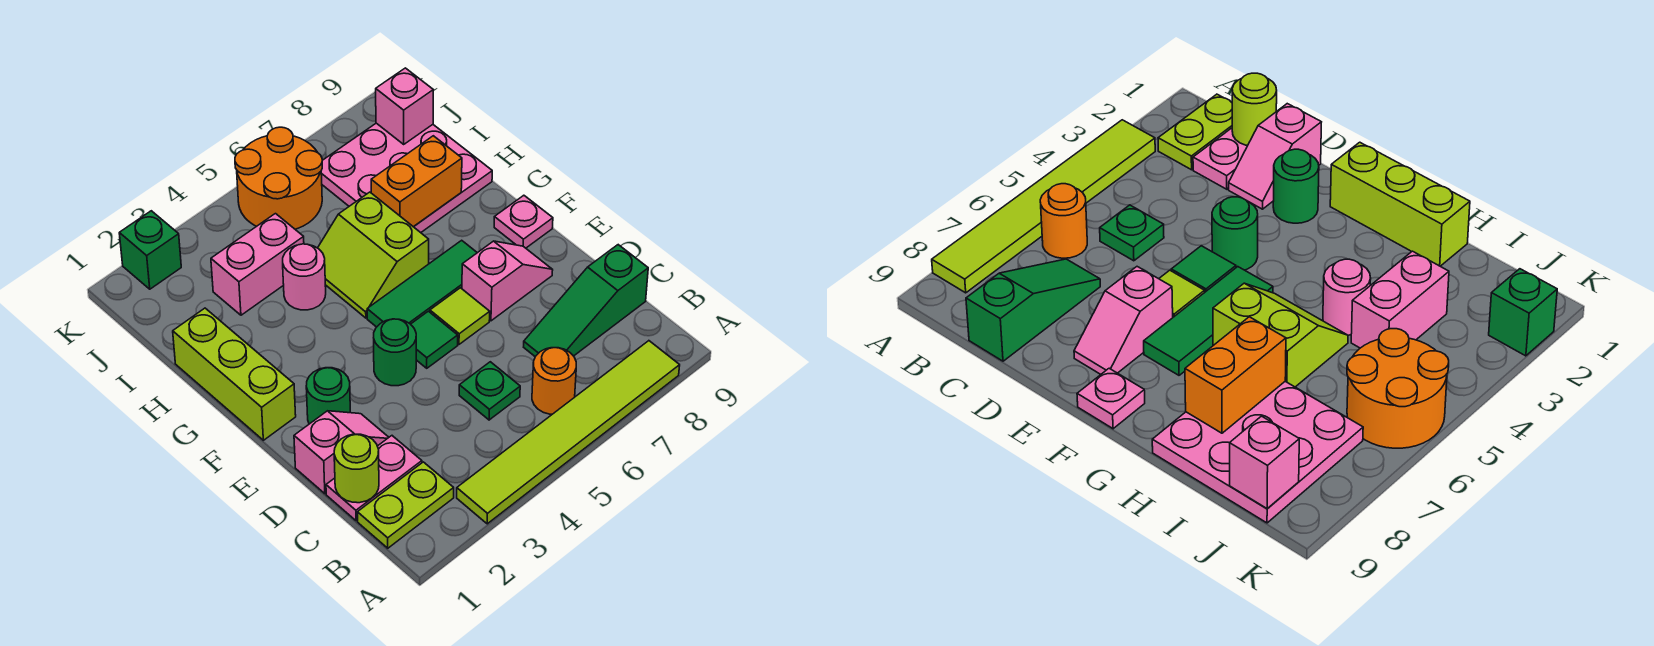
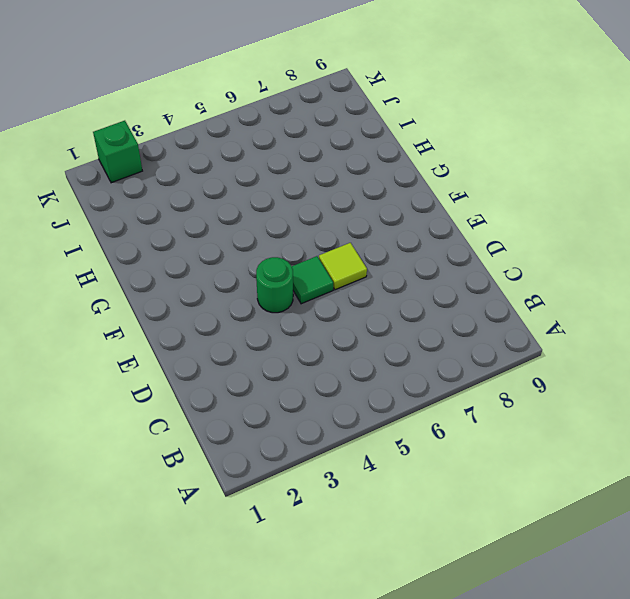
none -> lime 1x6 tile [457,341,680,524]
none -> lime 1x2 plate [357,462,454,548]
none -> orange 1x1 round brick [532,348,576,414]

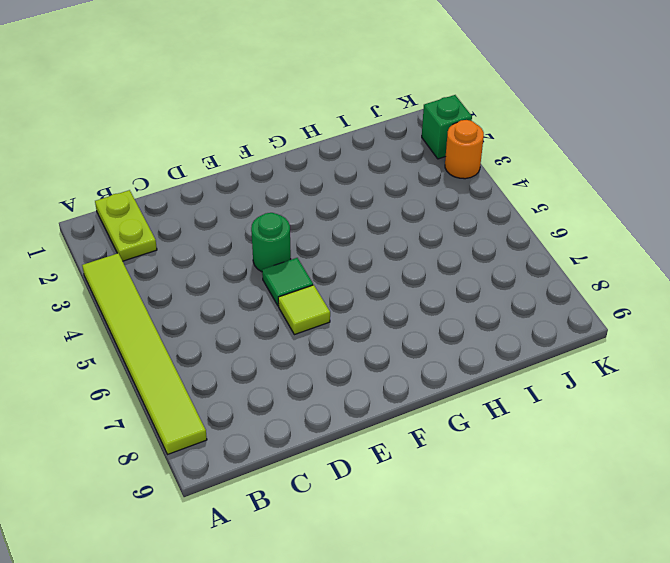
orange 1x1 round brick [445,120,484,179] -> orange 1x1 round brick moved to [532,348,576,414]
none -> pink 1x2 plate [326,436,422,521]
none -> green 1x1 plate [459,362,520,420]
none -> green 1x3 slope [524,245,648,357]

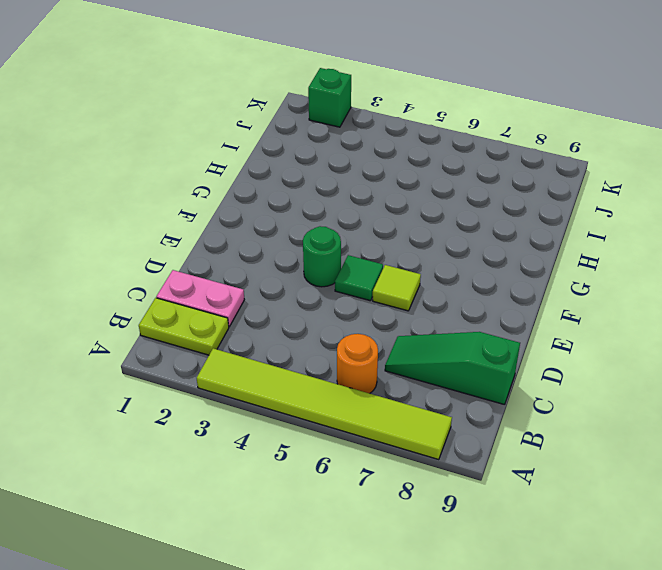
none -> green 1x1 plate [459,362,520,420]
none -> pink 1x2 slope [294,411,389,494]
none -> green 1x1 round brick [306,368,350,424]

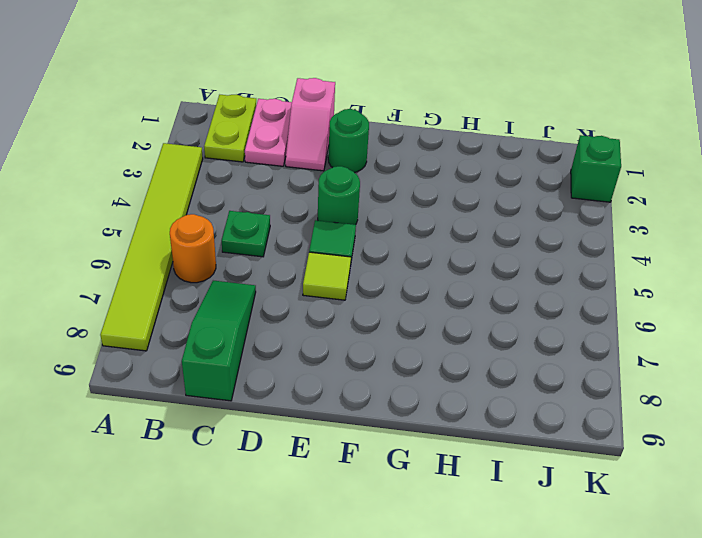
none -> pink 1x2 slope [462,241,553,321]
none -> lime 1x3 brick [173,308,296,440]
none -> green 1x3 tile [367,240,477,327]

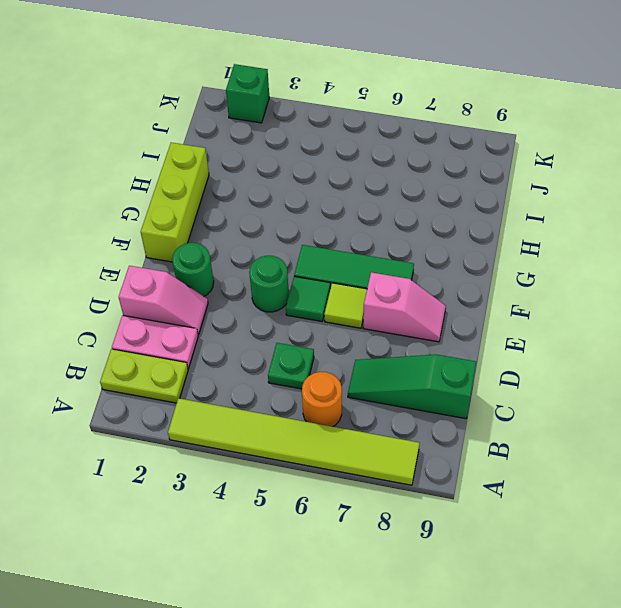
none -> pink 1x1 plate [494,195,553,248]
none -> lime 2x2 slope [318,192,429,318]
none -> pink 1x1 round brick [283,244,326,310]

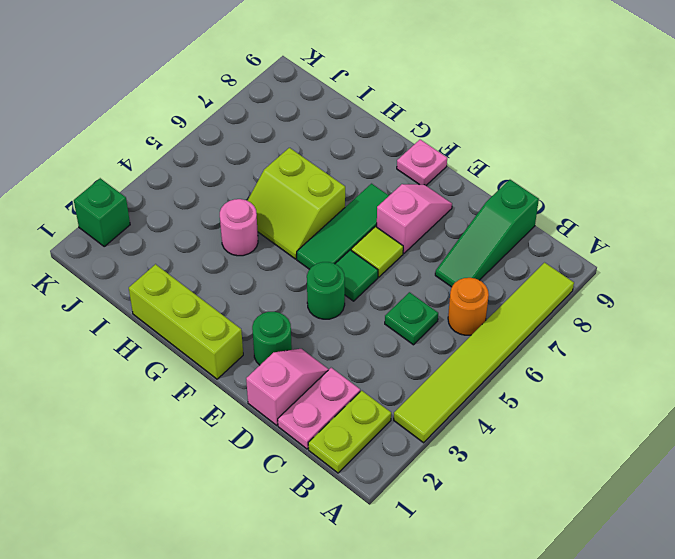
none -> pink 3x3 plate [321,123,492,233]
none -> pink 1x2 brick [211,214,304,315]
none -> orange 2x2 round brick [235,127,322,229]

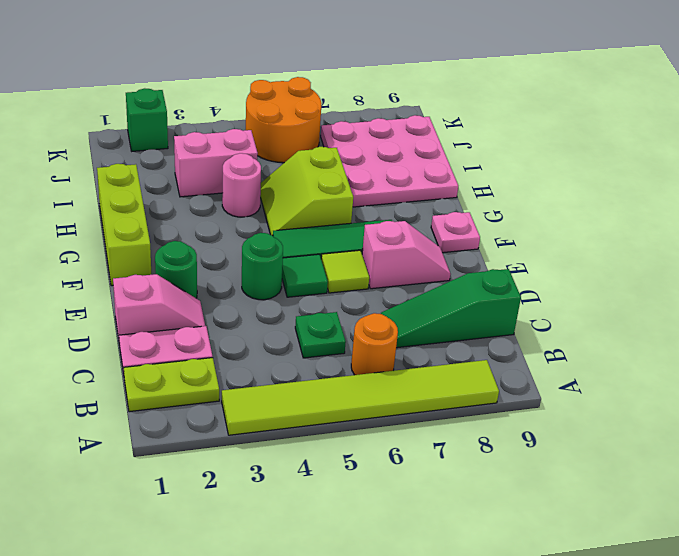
none -> lime 1x1 round brick [334,434,379,503]
none -> orange 1x2 brick [371,136,462,227]
none -> pink 1x1 brick [376,68,433,144]

